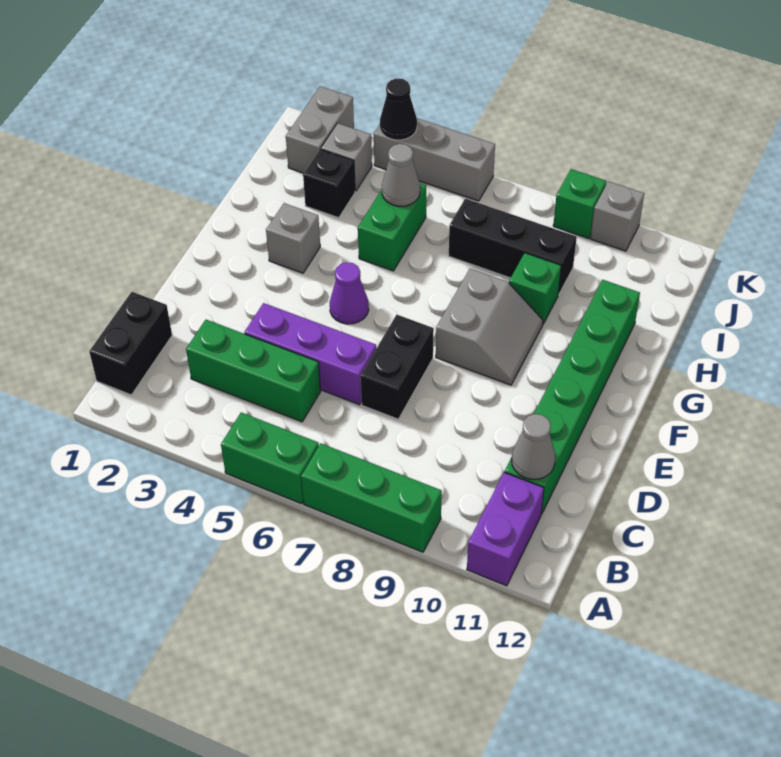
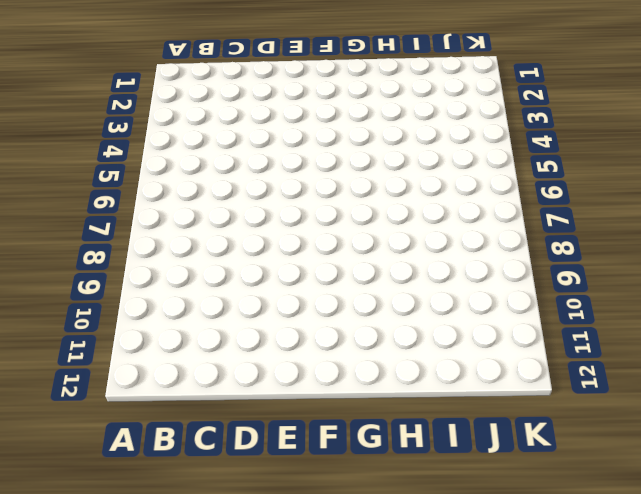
none -> green 1x2 brick [221,413,319,504]
none -> green 1x3 brick [301,443,442,552]
none -> purple 1x2 brick [467,472,544,586]

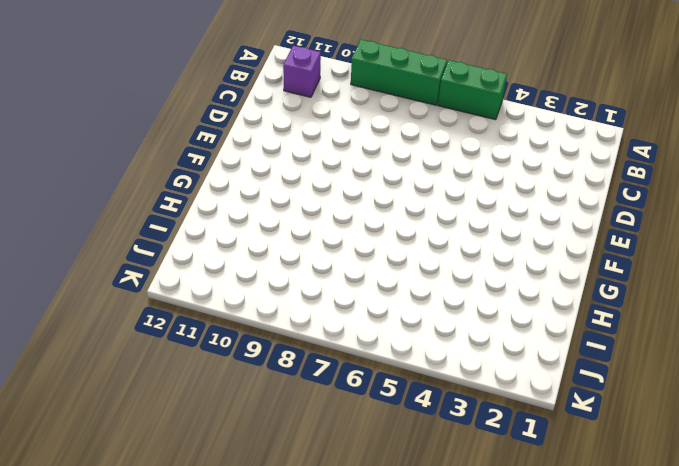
purple 1x1 brick [283,45,321,97] -> purple 1x2 brick [467,472,544,586]
none -> black 1x2 brick [89,292,172,395]
none -> green 1x3 brick [186,320,321,422]
none -> green 1x6 brick [505,280,640,514]

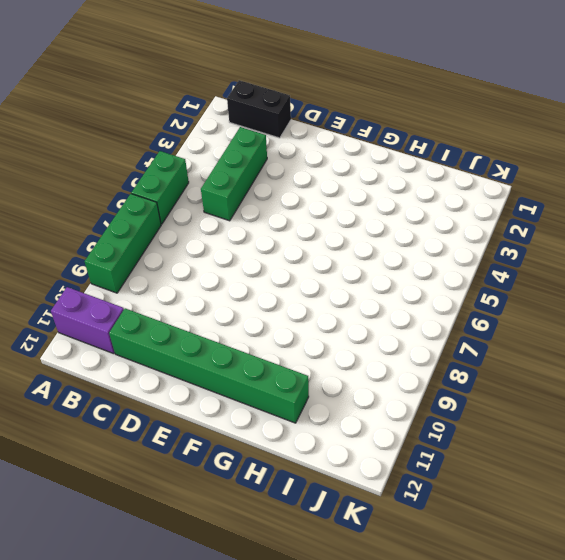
none -> purple 1x3 brick [244,303,376,405]
none -> black 1x2 brick [360,315,434,419]
none -> purple 1x1 cone [330,262,369,324]

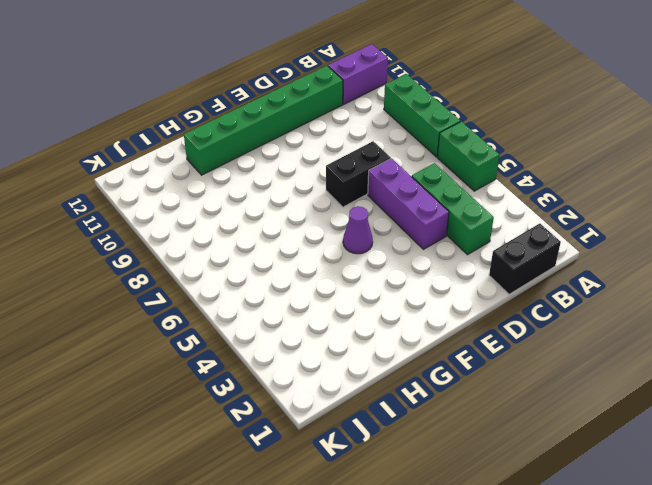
none -> grey 2x2 slope [436,269,543,385]
none -> grey 1x1 brick [266,203,320,273]
none -> green 1x2 brick [358,183,426,271]

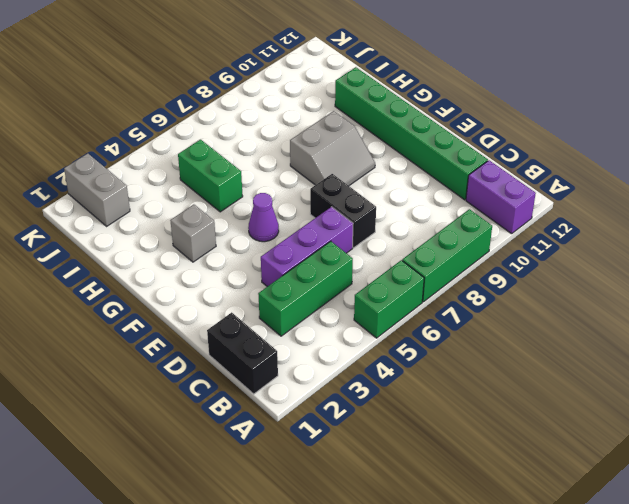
grey 2x2 slope [290,111,375,186] -> grey 2x2 slope turned to [436,269,543,385]
none -> green 1x1 brick [509,253,561,324]
none -> black 1x1 brick [303,149,355,218]
none -> black 1x3 brick [449,199,577,295]

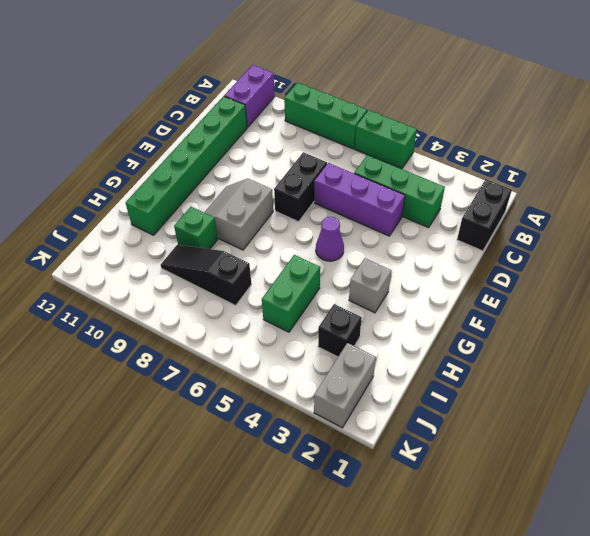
black 1x3 slope [161,245,252,305] -> black 1x3 brick [449,199,577,295]
none -> grey 1x1 brick [321,123,372,191]
none -> grey 1x3 brick [374,118,495,201]
none -> green 1x1 brick [553,169,606,238]

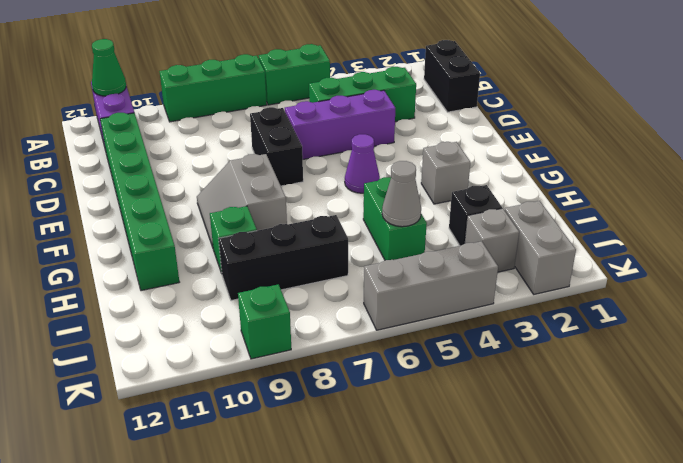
green 1x1 cone [92,39,126,96] -> none
none -> grey 1x1 brick [590,182,644,251]
none -> grey 1x1 cone [512,414,555,479]
none -> black 1x1 cone [380,78,417,140]

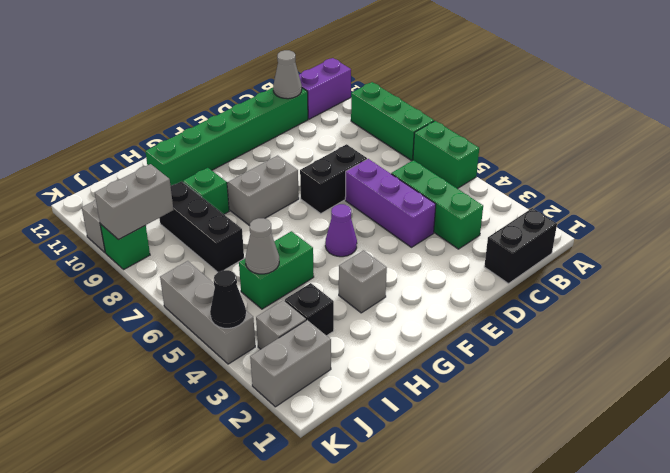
grey 1x2 brick [95,164,173,240] -> none

